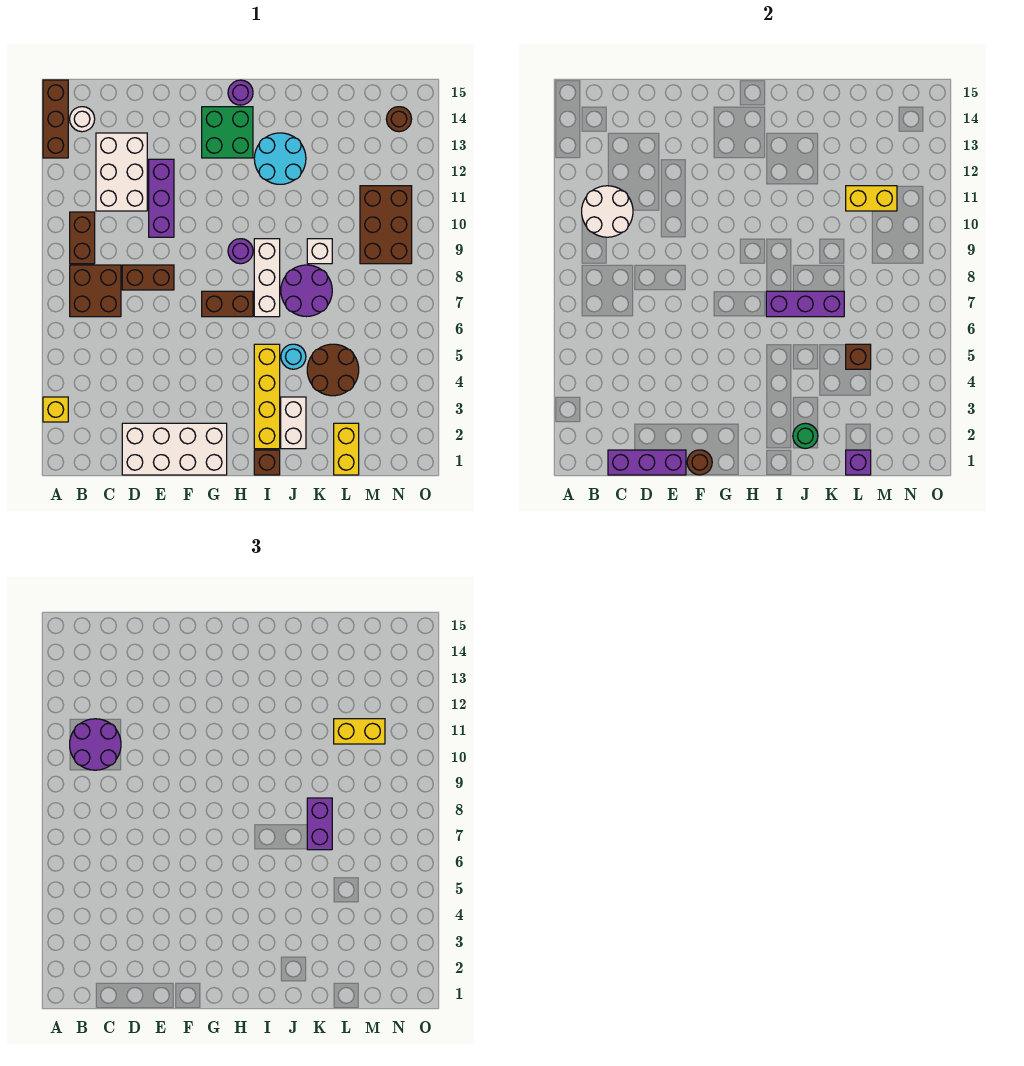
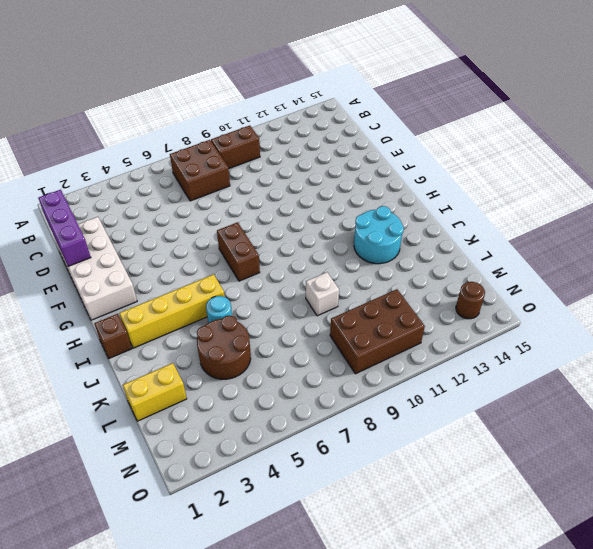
none -> yellow 1x1 brick [43,397,68,422]
none -> brown 1x3 brick [43,80,68,158]
none -> white 1x1 round brick [70,107,95,132]
none -> white 2x3 brick [96,133,147,211]

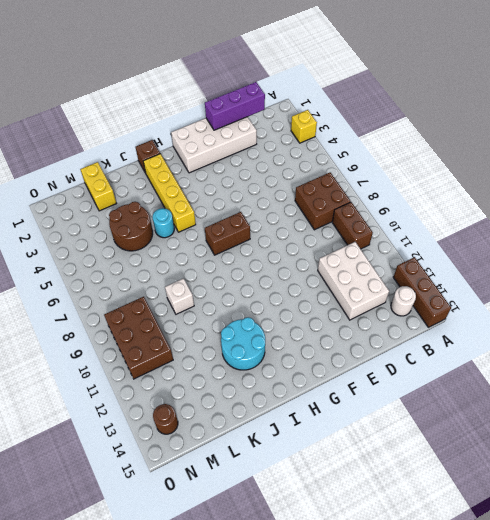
none -> brown 1x2 brick [122,265,174,290]
none -> purple 1x3 brick [149,159,174,237]
none -> green 2x2 brick [202,107,253,158]
none -> purple 1x1 round brick [228,239,253,264]

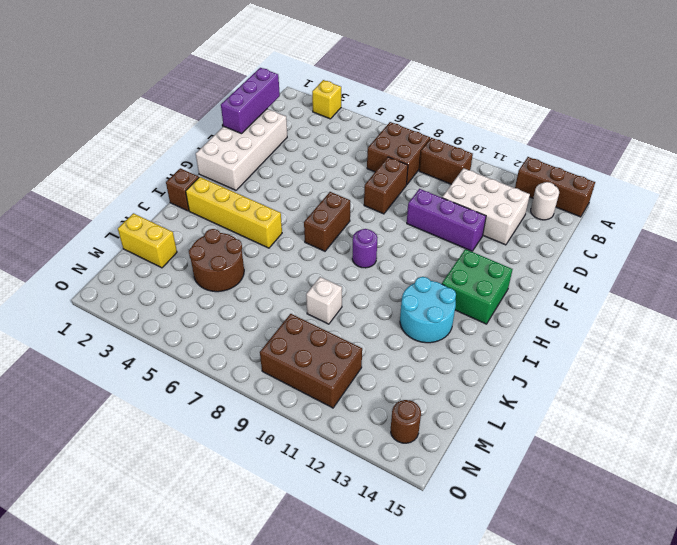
none -> purple 1x1 round brick [228,80,253,105]
none -> white 1x3 brick [254,239,280,317]
none -> white 1x2 brick [281,397,306,449]
none -> cyan 1x1 round brick [281,344,306,369]

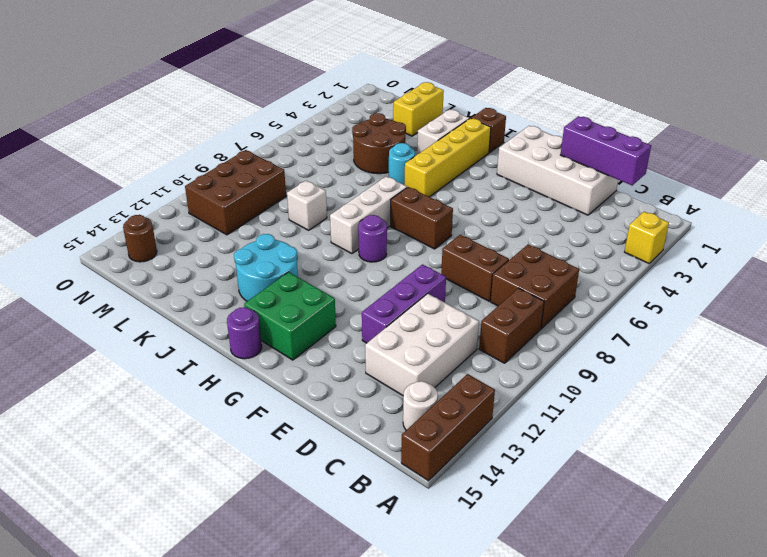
none -> purple 2x2 round brick [281,265,332,317]
none -> white 2x2 round brick [582,186,633,237]
none -> brown 1x1 round brick [687,450,712,475]
none -> purple 1x3 brick [766,291,844,317]

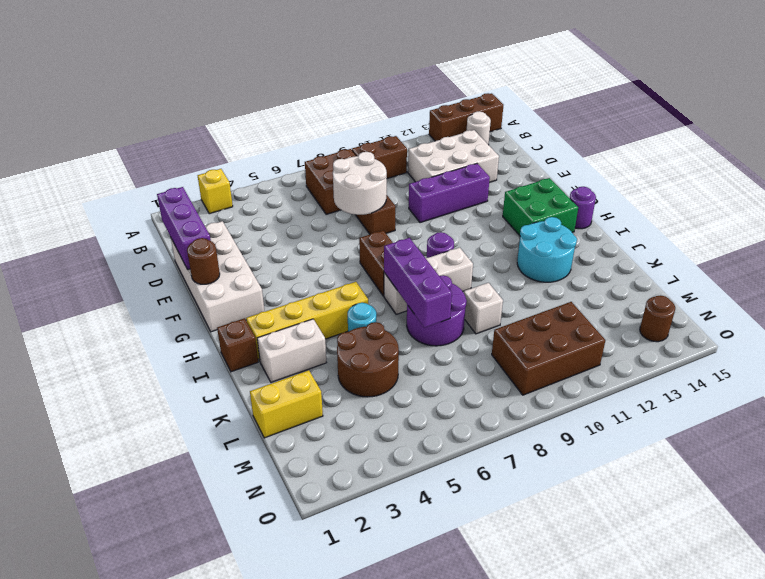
white 2x2 round brick [333,152,387,215] -> white 2x2 round brick moved to [582,186,633,237]
none -> green 1x1 round brick [793,423,818,449]
none -> purple 1x1 brick [846,450,871,475]
none -> brown 1x1 brick [846,344,871,369]
none -> yellow 1x2 brick [846,186,897,211]

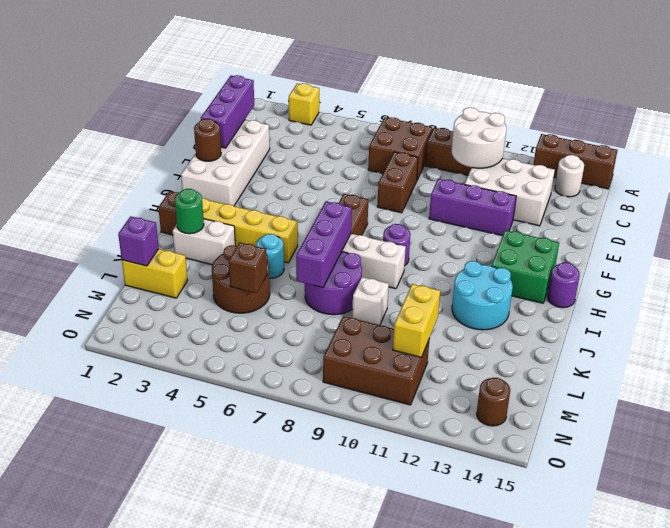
none -> purple 2x2 round brick [70,719,121,770]
none -> purple 1x2 brick [307,798,332,850]
none -> yellow 1x2 brick [334,719,385,744]

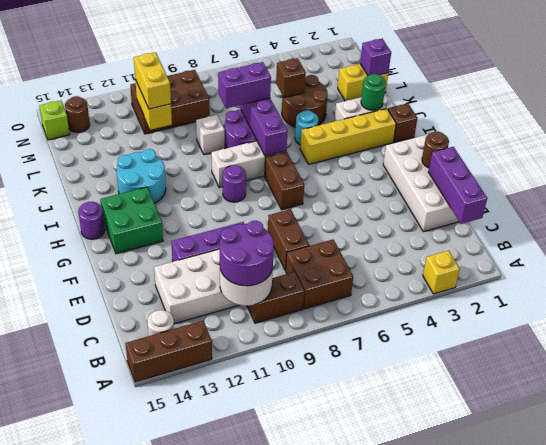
lime 1x1 brick [40,100,70,140] -> none

